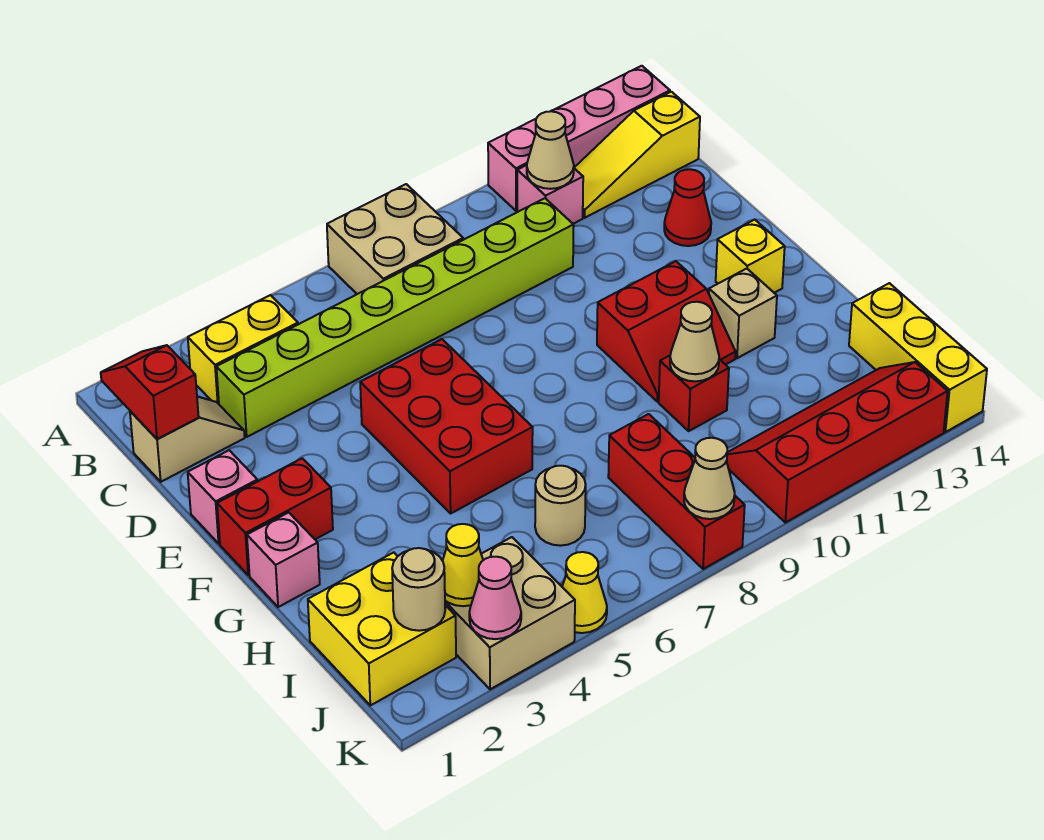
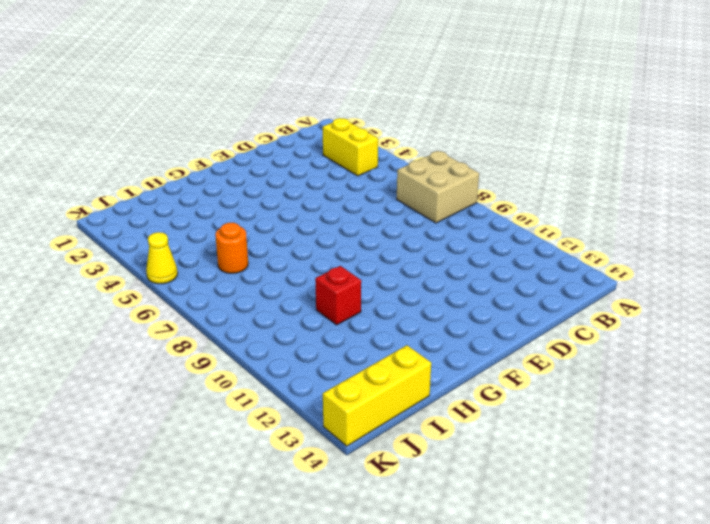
orange 1x1 round brick [215,223,248,273] -> tan 1x1 round brick [535,466,586,546]
none -> pink 1x4 brick [488,66,670,211]
none -> pink 1x1 brick [517,165,583,224]
none -> yellow 1x3 slope [574,92,700,218]
none -> tan 1x2 slope [130,396,245,482]

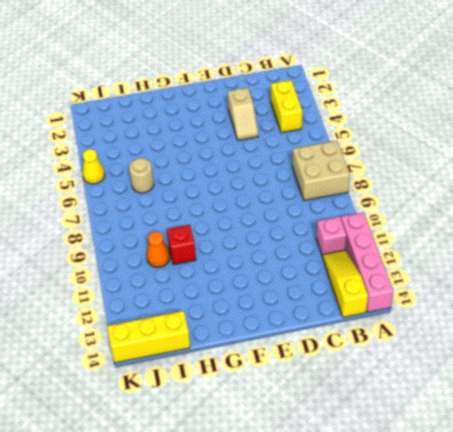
tan 1x2 slope [228,88,258,140] -> tan 1x2 slope moved to [130,396,245,482]
orange 1x1 cone [147,232,170,267] -> none
none -> lime 1x8 brick [216,198,574,437]
none -> red 1x1 cone [664,169,711,246]
none -> pink 1x1 brick [188,450,258,543]
none -> red 2x3 brick [360,339,533,513]

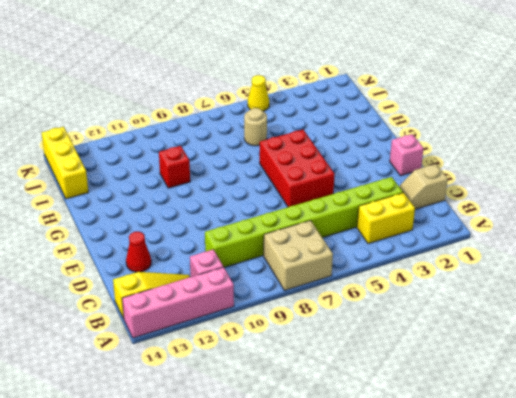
none -> red 1x2 brick [217,458,333,575]
none -> red 2x2 slope [597,261,736,402]
none -> yellow 1x1 brick [716,220,785,293]
none -> pink 1x1 brick [247,512,320,607]

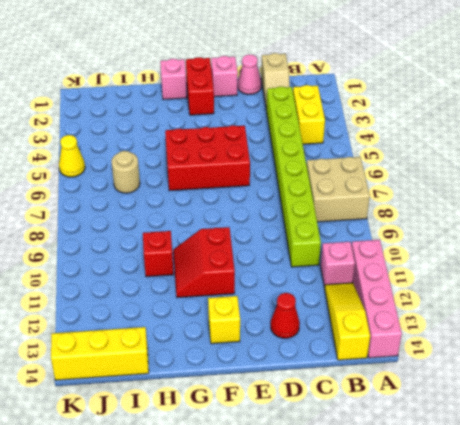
pink 1x1 cone [237,54,261,95] -> pink 1x1 cone moved to [469,557,521,639]
none -> tan 1x1 brick [709,269,777,358]
none -> yellow 2x2 brick [308,552,456,705]
none -> red 1x3 brick [608,414,745,569]
none -> tan 2x2 brick [445,537,575,689]

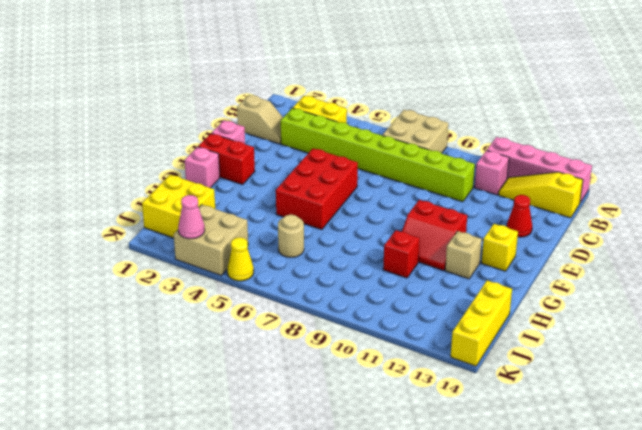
none -> red 1x3 brick [608,414,745,569]
none -> red 2x4 slope [727,362,948,523]
none -> red 1x2 slope [101,345,199,439]
none -> tan 1x1 cone [527,111,574,189]

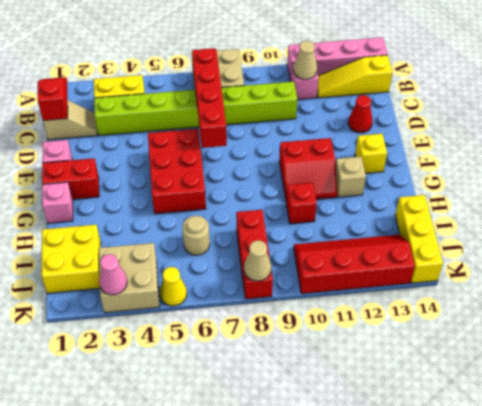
red 1x4 brick [192,48,227,148] -> none
none -> tan 1x1 cone [670,302,719,381]
none -> tan 1x1 round brick [392,548,445,631]
none -> yellow 1x1 cone [443,524,483,606]

